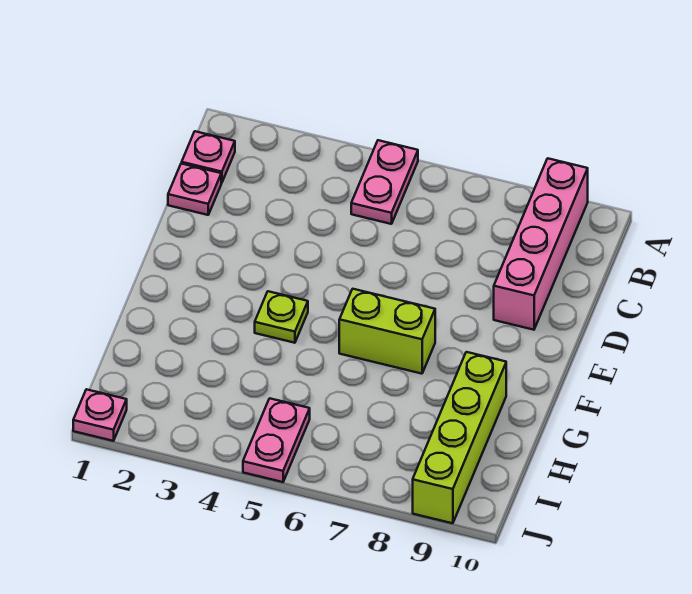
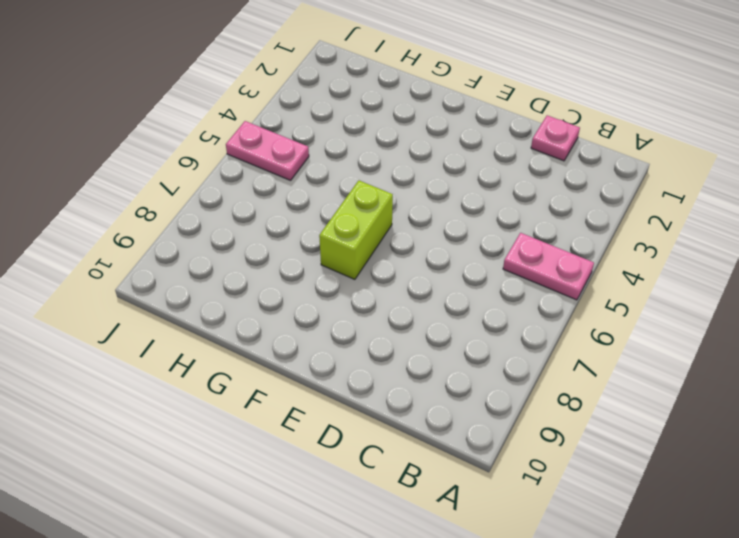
none -> pink 1x4 brick [494,158,588,330]
none -> pink 1x1 plate [182,131,235,183]

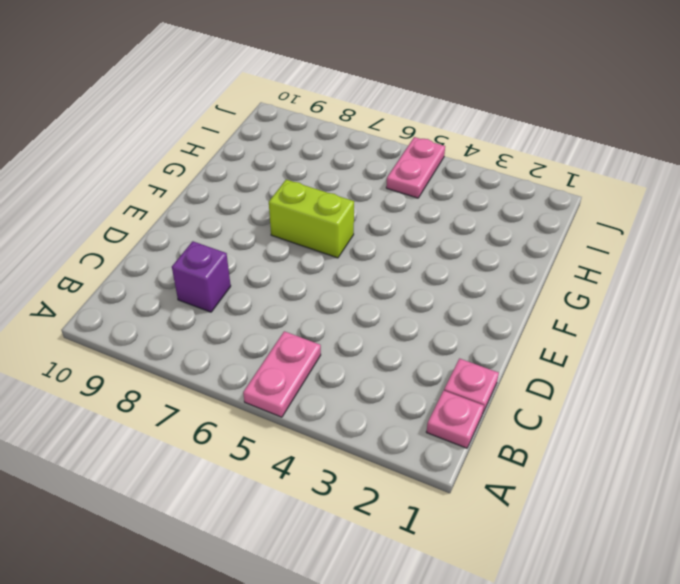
purple 1x1 brick [172,241,231,312] -> none
none -> pink 1x4 brick [494,158,588,330]
none -> lime 1x1 plate [255,291,308,343]

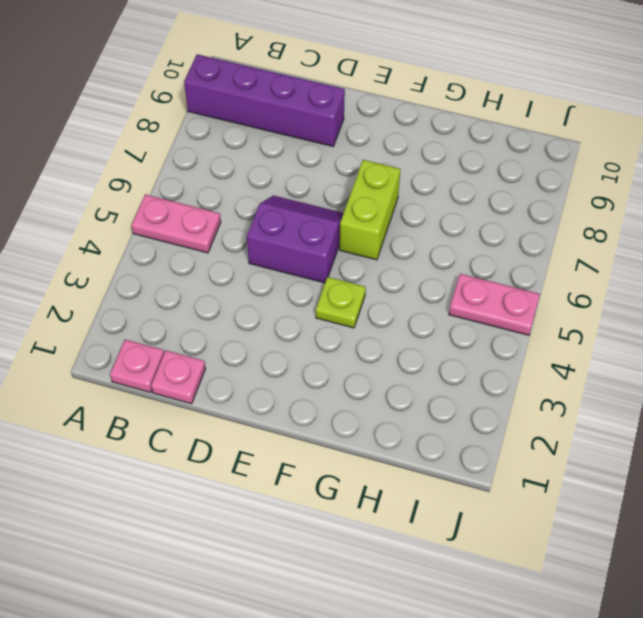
purple 1x4 brick [184,54,345,146] -> pink 1x4 brick [494,158,588,330]
purple 2x2 slope [247,196,344,283] -> none
none -> lime 1x4 brick [413,352,506,523]
none -> pink 1x1 plate [73,389,127,441]

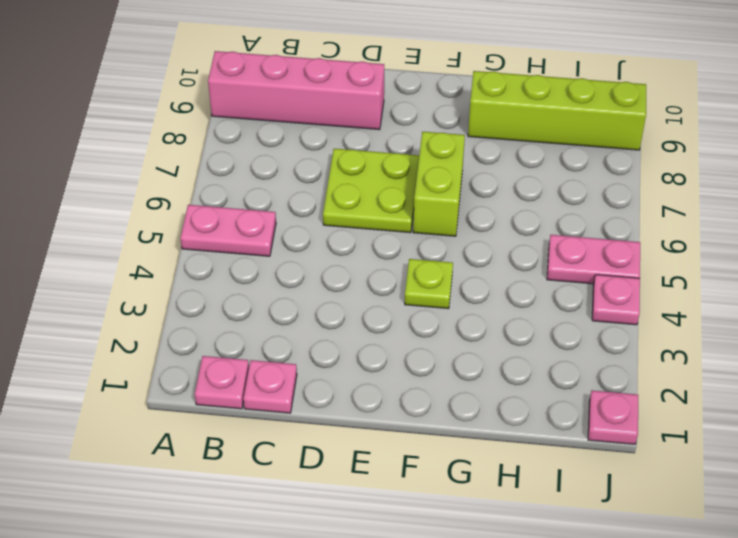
lime 2x2 plate [323,149,419,233] -> none
pink 1x1 plate [592,275,640,325] -> none

